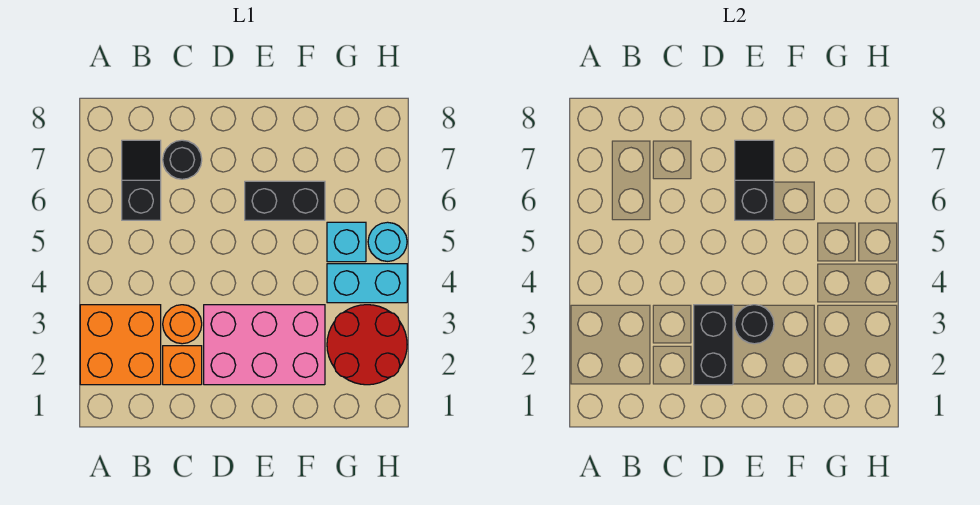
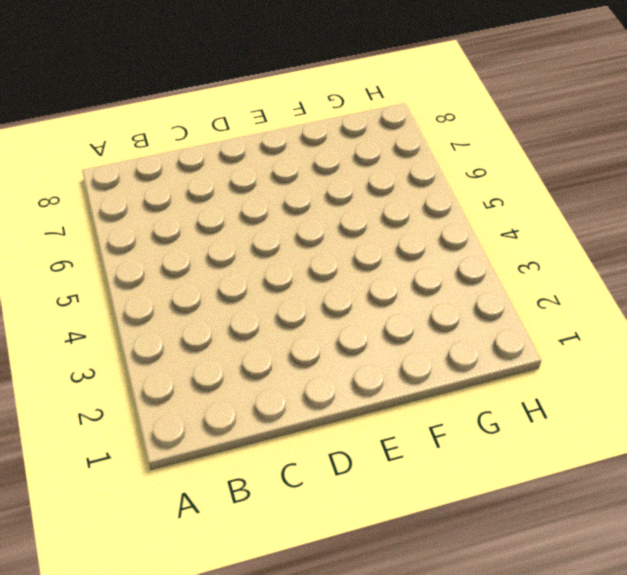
none -> orange 2x2 brick [80,305,161,385]
none -> black 1x2 slope [122,140,161,220]
none -> orange 1x1 brick [163,346,202,385]

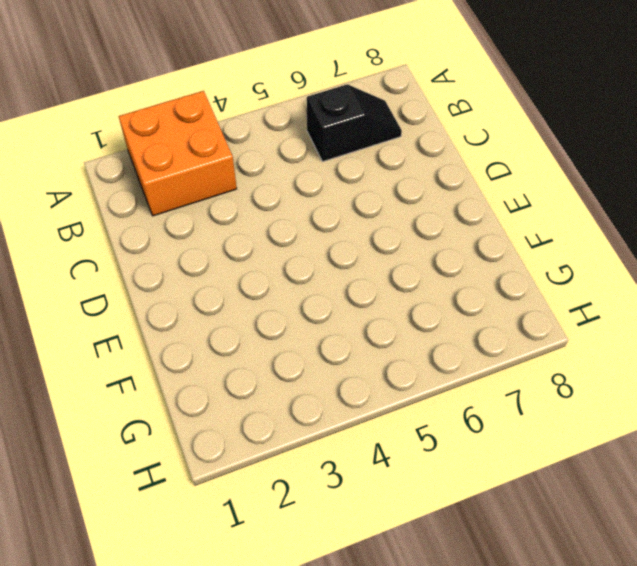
none -> orange 1x1 brick [163,346,202,385]
none -> orange 1x1 round brick [163,305,202,344]
none -> black 1x1 round brick [163,140,202,179]

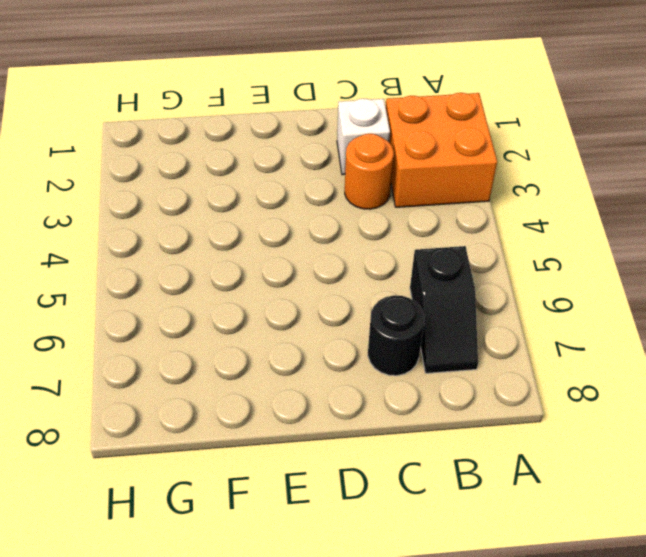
white 1x1 brick [337,99,390,175] -> orange 1x1 brick [163,346,202,385]
none -> pink 2x3 brick [204,305,325,385]
none -> black 1x2 brick [245,181,325,220]
none -> red 2x2 round brick [327,305,407,385]

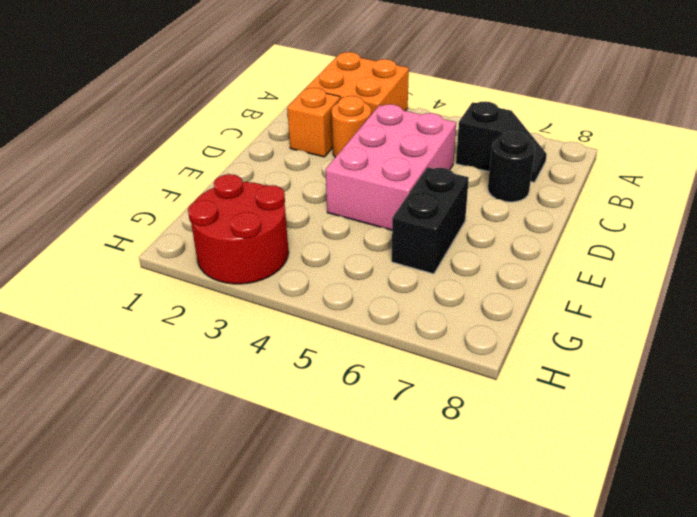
pink 2x3 brick [325,104,456,230] -> pink 2x3 brick moved to [204,305,325,385]
none -> cyan 1x2 brick [327,264,407,303]
none -> cyan 1x1 brick [327,222,366,262]
none -> cyan 1x1 round brick [368,222,407,261]

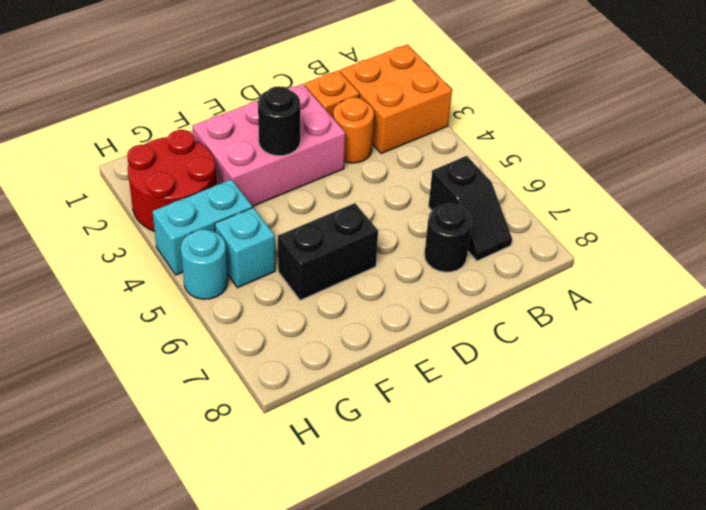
none -> black 1x2 brick [694,305,733,385]
none -> black 1x2 slope [735,140,774,220]

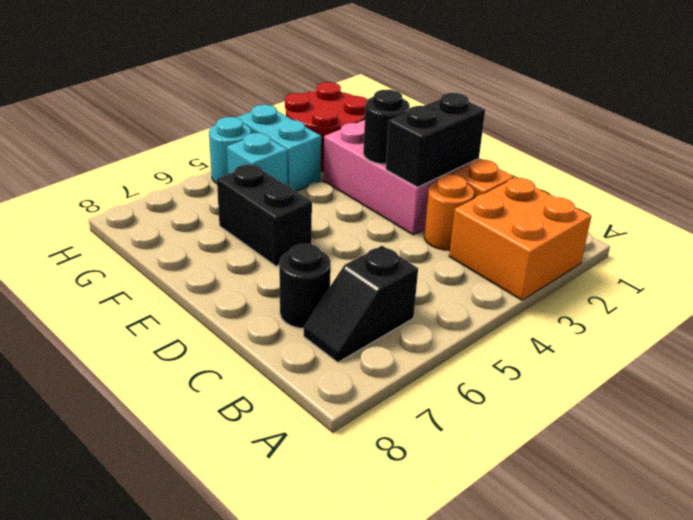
none -> black 1x2 slope [735,140,774,220]

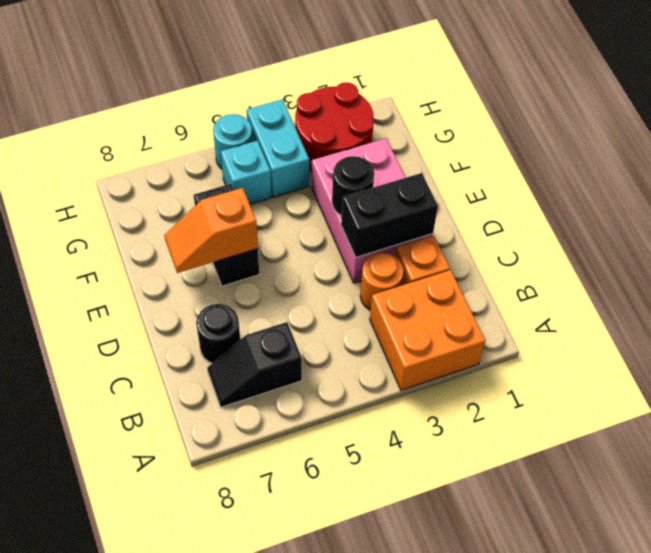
orange 1x2 slope [164,188,258,273] -> black 1x2 slope [735,140,774,220]

